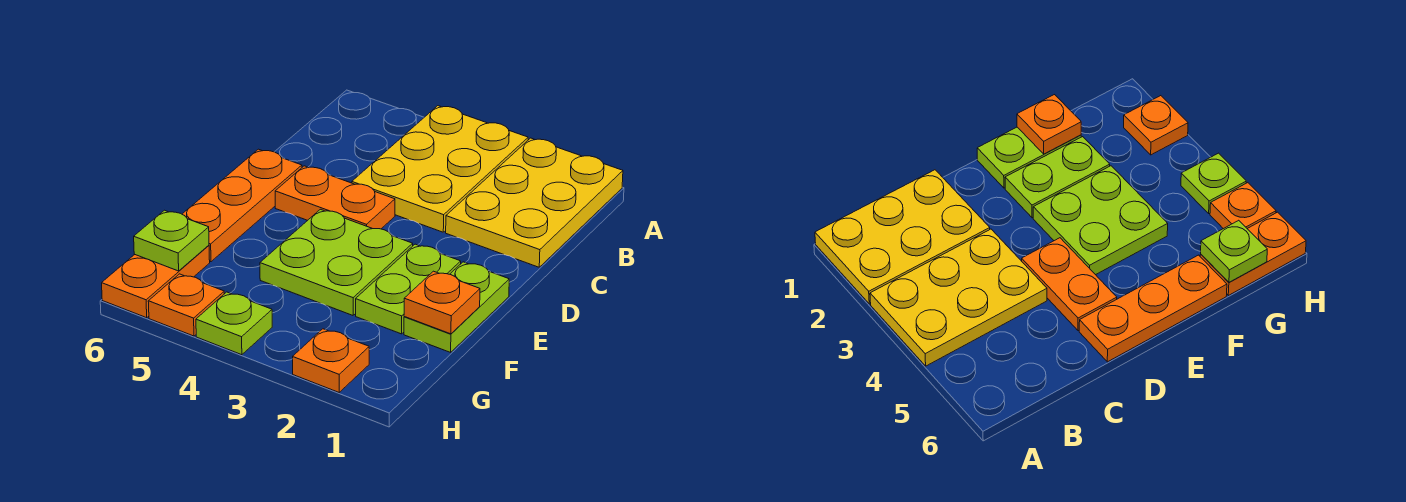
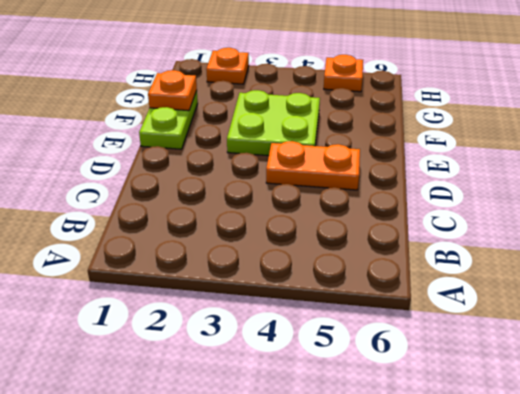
none -> yellow 2x3 plate [446,138,623,267]
none -> yellow 2x3 plate [352,106,528,232]
none -> orange 1x3 plate [182,149,302,262]

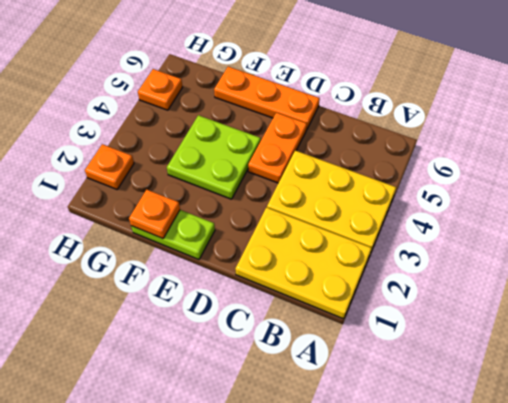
none -> lime 1x2 plate [356,244,461,334]
none -> orange 1x2 plate [102,245,210,318]
none -> lime 1x1 plate [196,292,272,355]

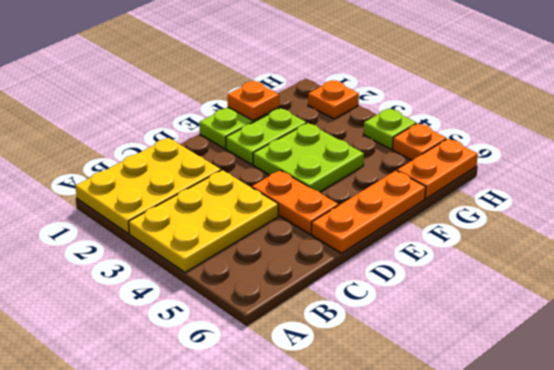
none -> lime 1x1 plate [134,210,209,271]

